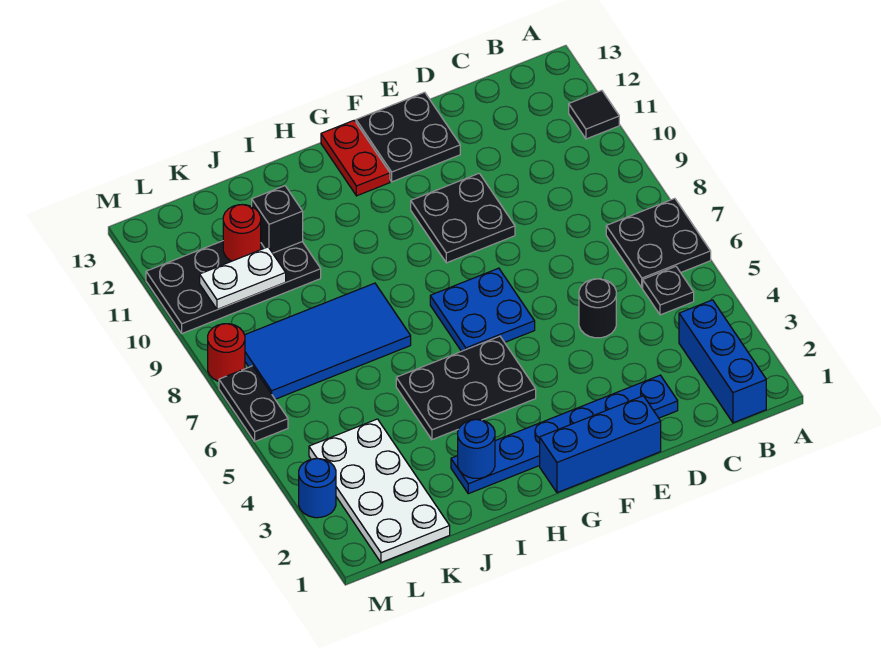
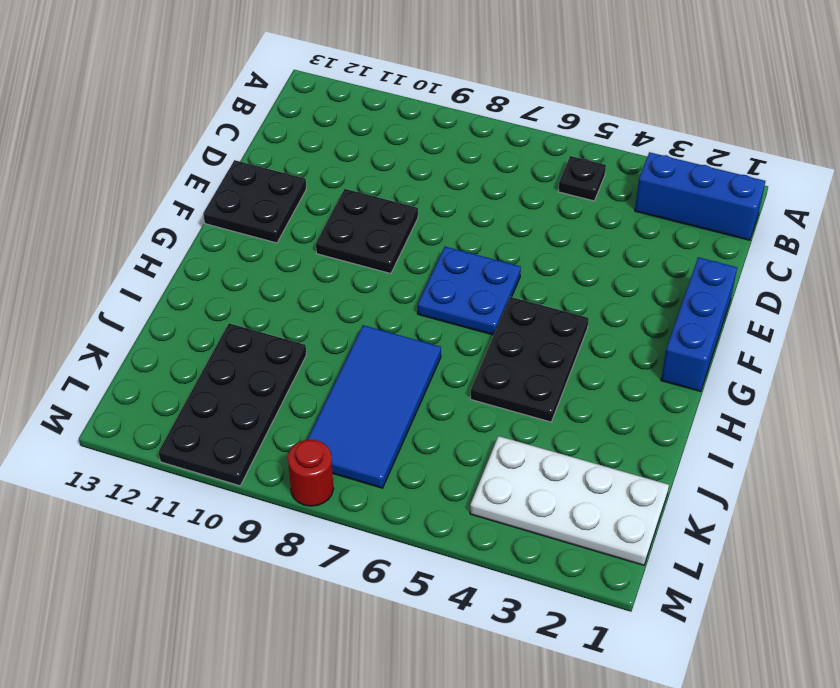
none -> black 2x2 plate [606,198,711,288]
none -> black 1x1 tile [569,91,619,139]
none -> blue 1x6 plate [451,375,678,494]

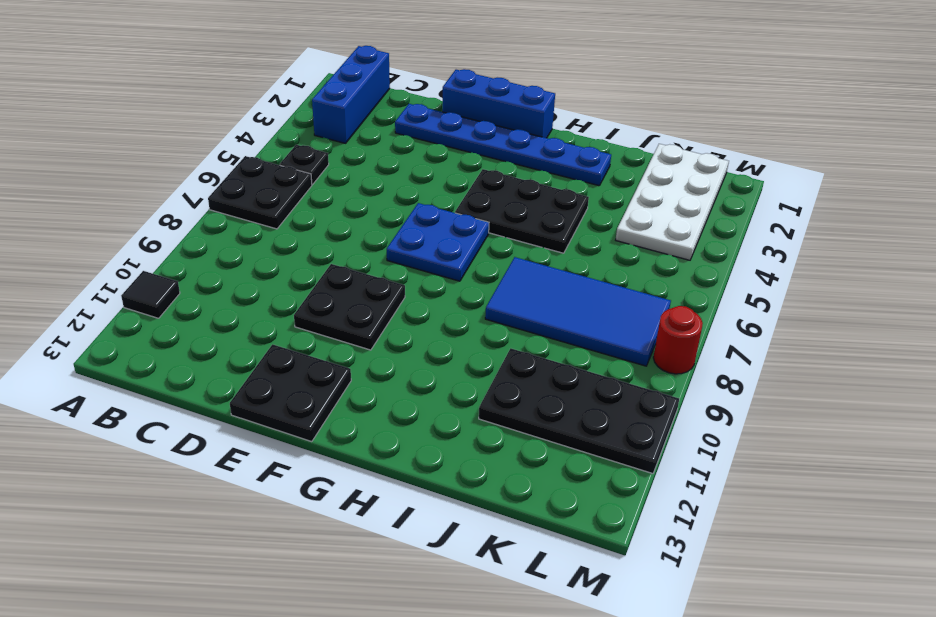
none -> black 1x1 round brick [579,279,616,338]
none -> red 1x2 plate [321,120,390,196]
none -> blue 1x1 round brick [299,459,336,518]

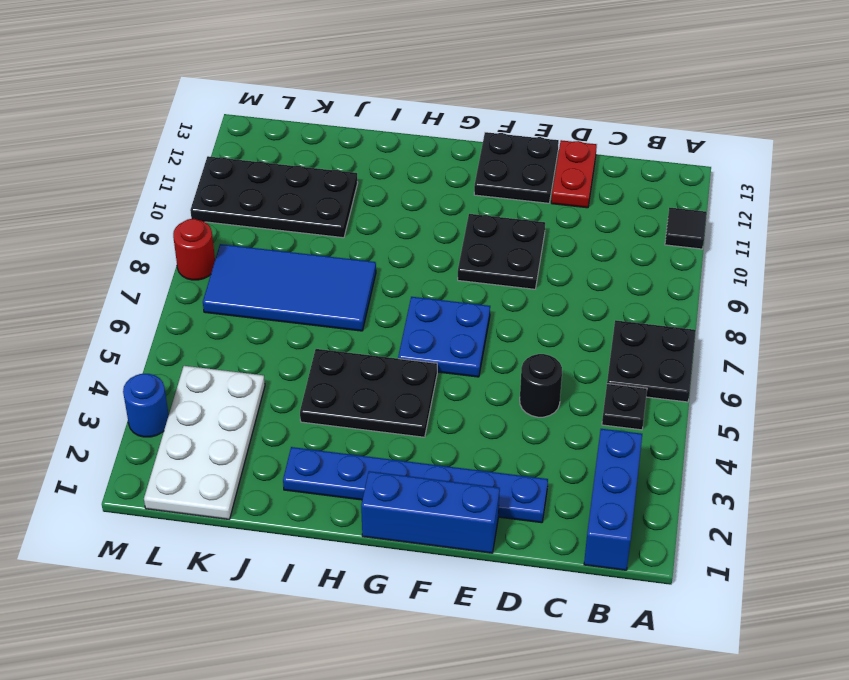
red 1x2 plate [551,140,597,208] -> red 1x2 plate moved to [321,120,390,196]
none -> black 1x2 plate [219,366,288,441]
none -> blue 1x1 round brick [458,419,495,478]
none -> black 1x1 brick [252,186,303,253]

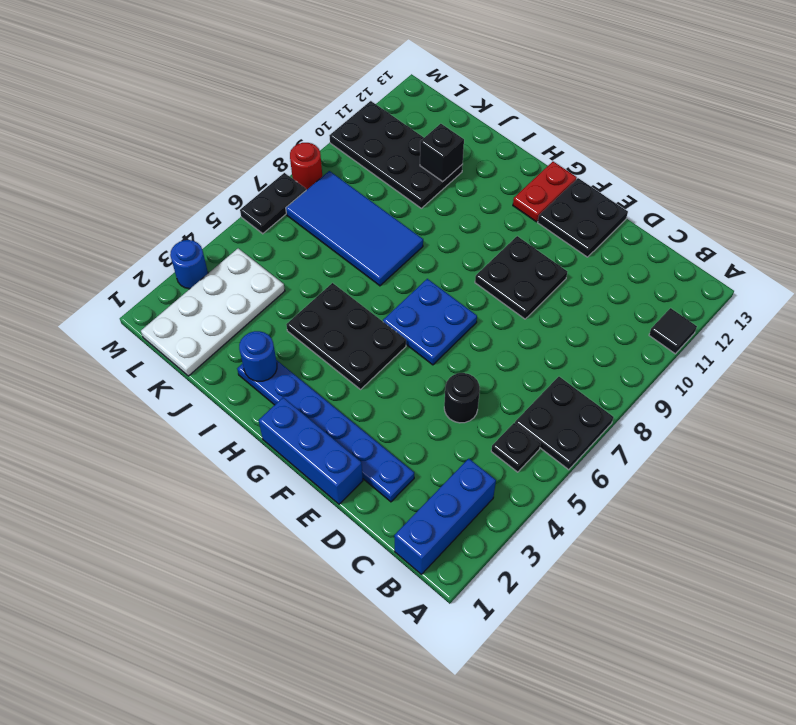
none -> white 1x2 plate [200,247,286,310]
none -> red 1x1 round brick [223,205,261,261]

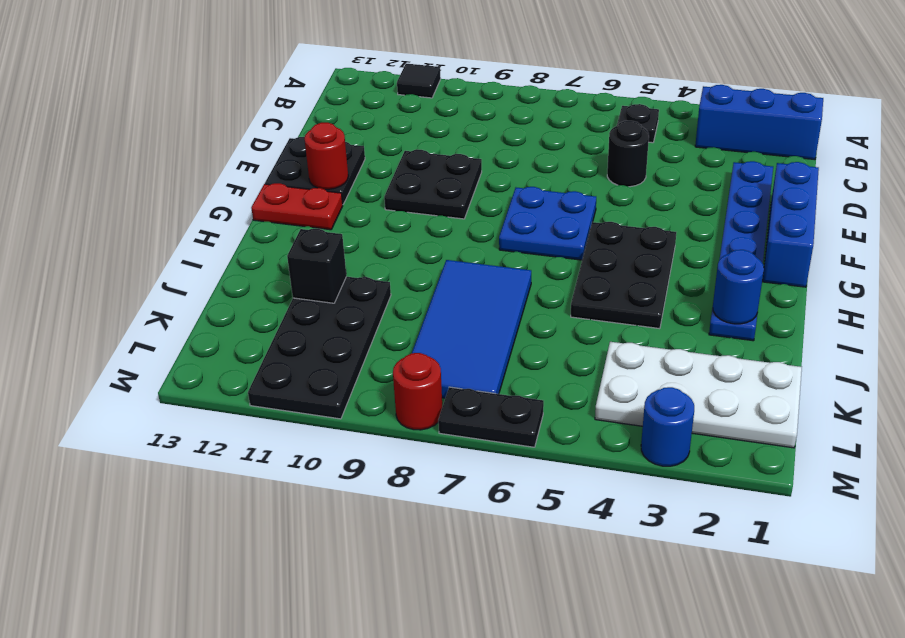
red 1x1 round brick [304,123,348,189] -> red 1x1 round brick moved to [223,205,261,261]
none -> black 2x2 plate [606,198,711,288]
none -> white 1x2 plate [200,247,286,310]

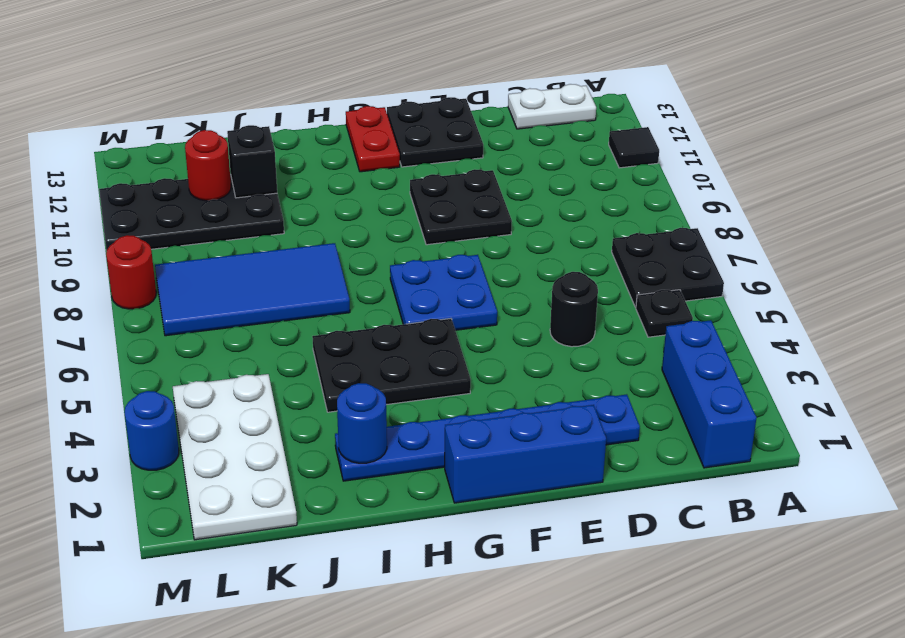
white 1x2 plate [508,84,596,129] -> white 1x2 plate moved to [200,247,286,310]
none -> black 1x2 plate [219,366,288,441]

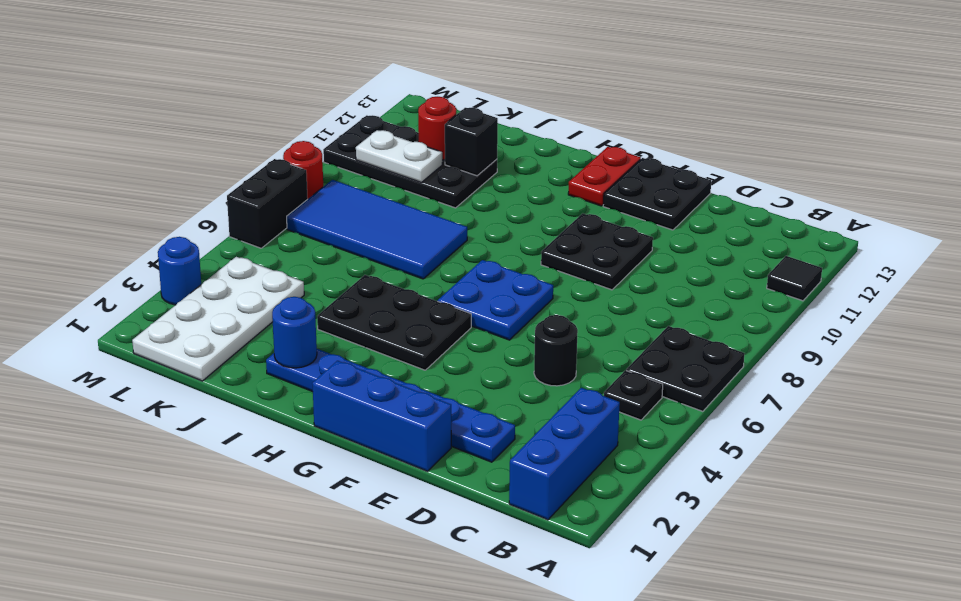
black 1x2 brick [227,159,308,248] -> black 1x2 plate [219,366,288,441]

